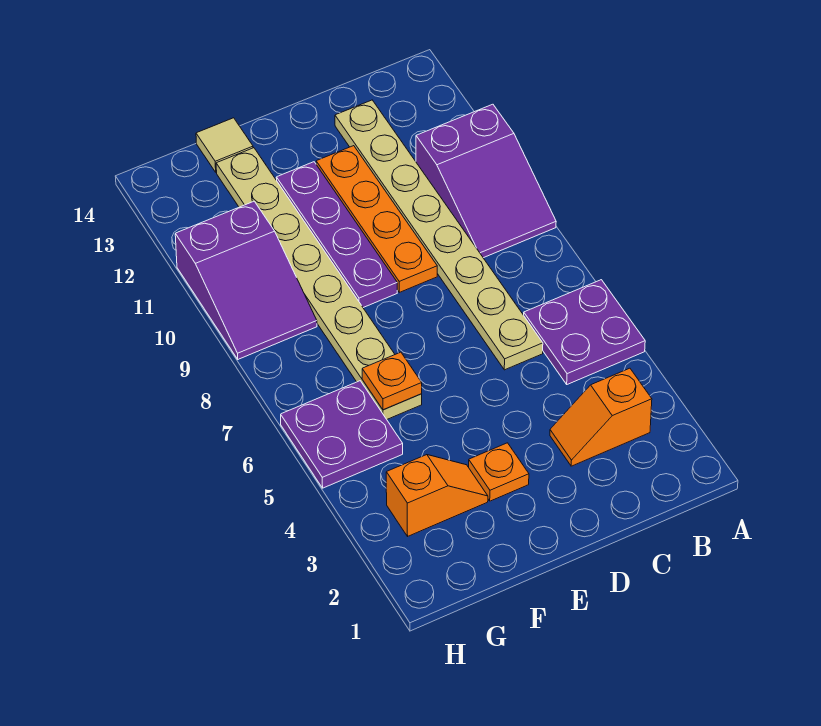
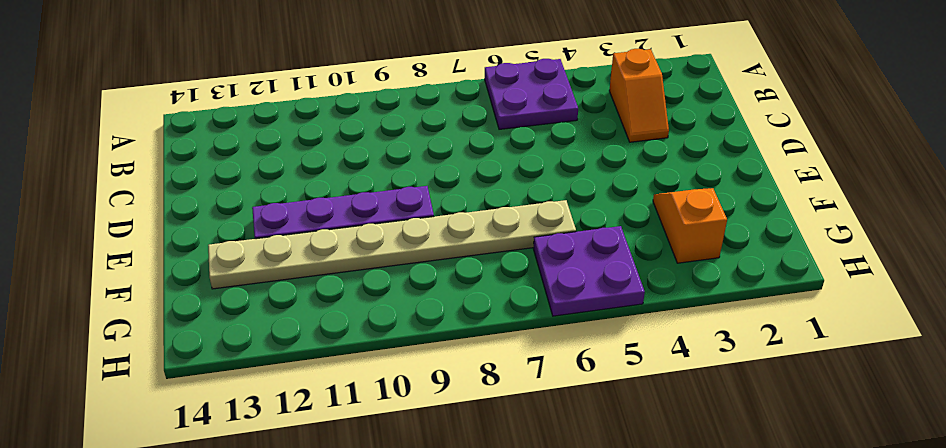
none -> purple 2x3 slope [416,104,556,258]
none -> tan 1x8 plate [335,100,543,370]
none -> orange 1x4 plate [316,146,437,292]

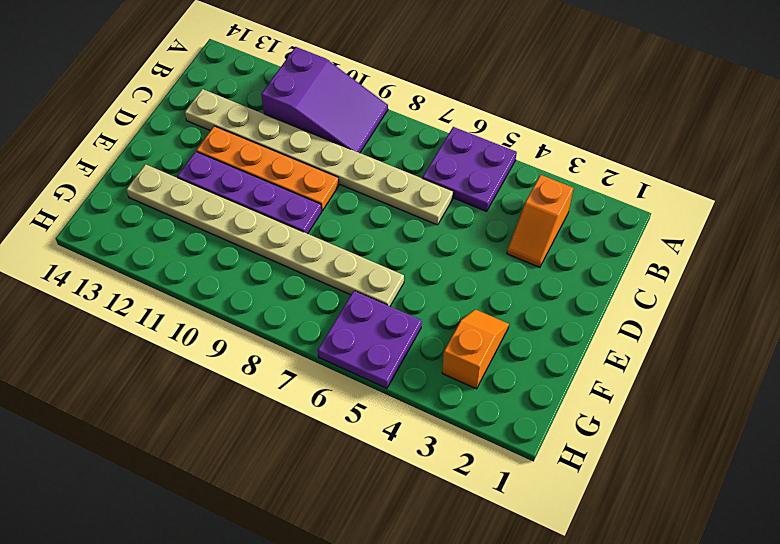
none -> orange 1x1 plate [469,443,529,501]
none -> tan 1x1 tile [196,118,253,172]
none -> purple 2x3 slope [175,201,317,359]

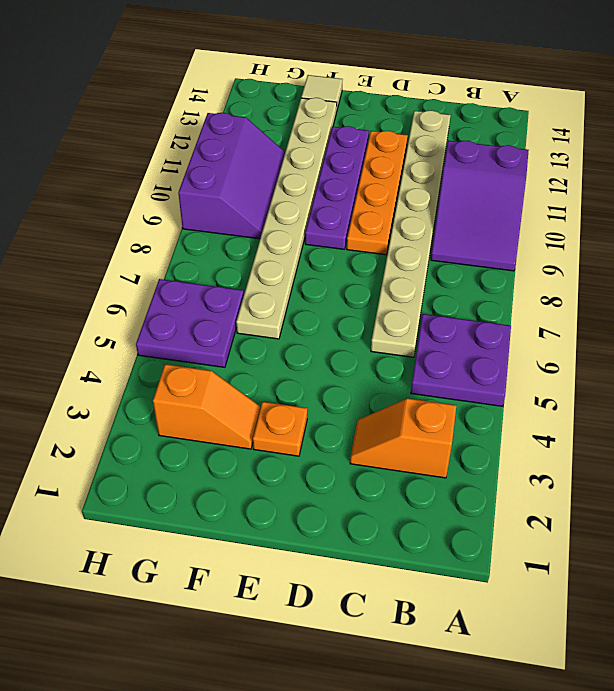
purple 2x3 slope [178,113,285,239] -> purple 2x3 slope turned to [175,201,317,359]
none -> orange 1x1 plate [362,352,422,410]

